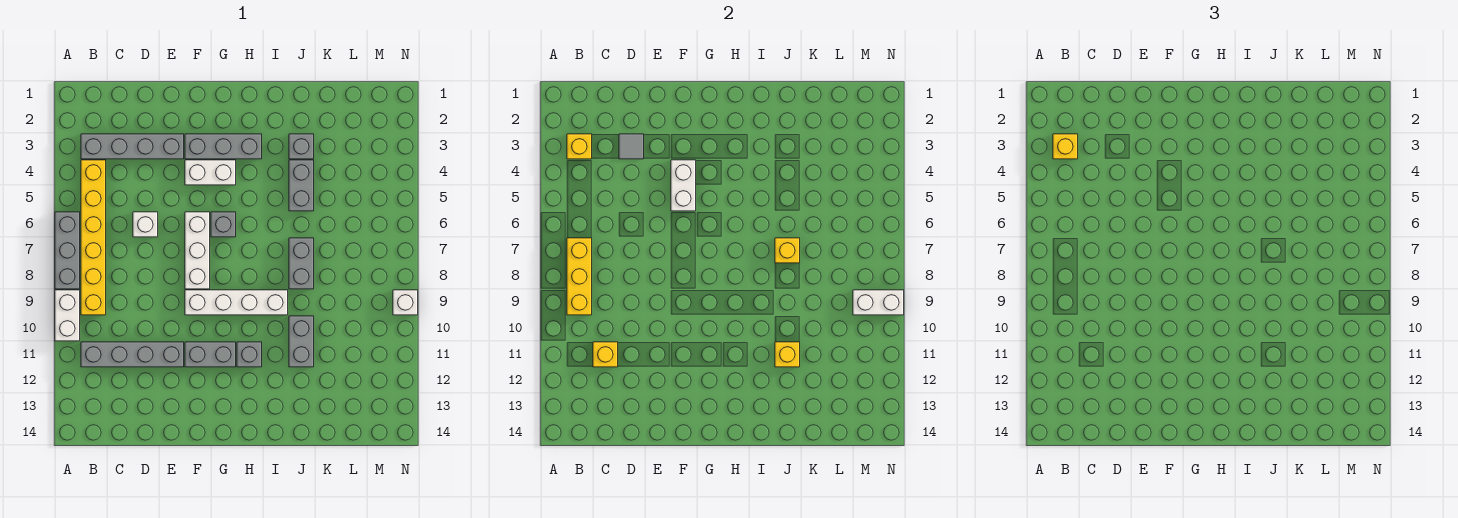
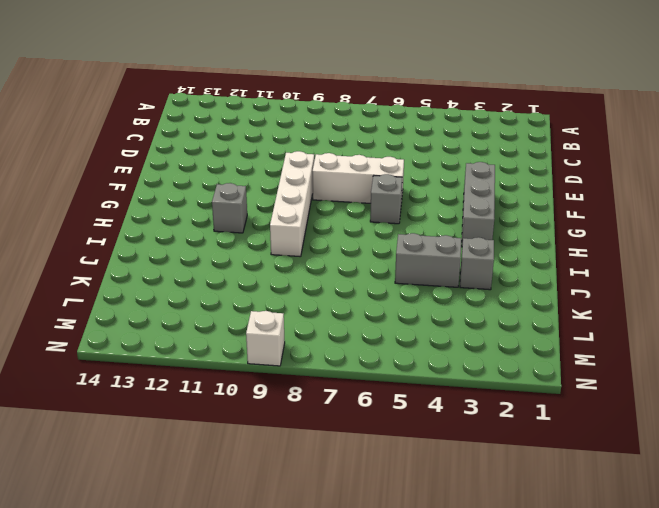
none -> grey 1x3 brick [55,212,80,289]
none -> white 1x2 brick [55,290,80,341]
none -> grey 1x4 brick [81,134,184,159]

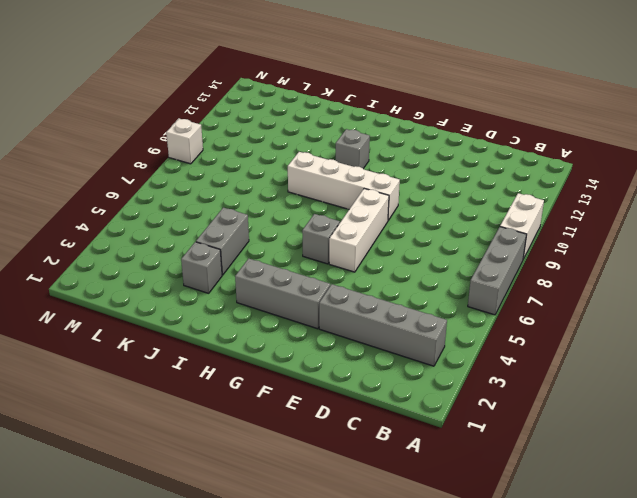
none -> yellow 1x6 brick [81,160,106,315]
none -> grey 1x4 brick [81,342,184,367]
none -> white 1x1 brick [133,212,158,237]

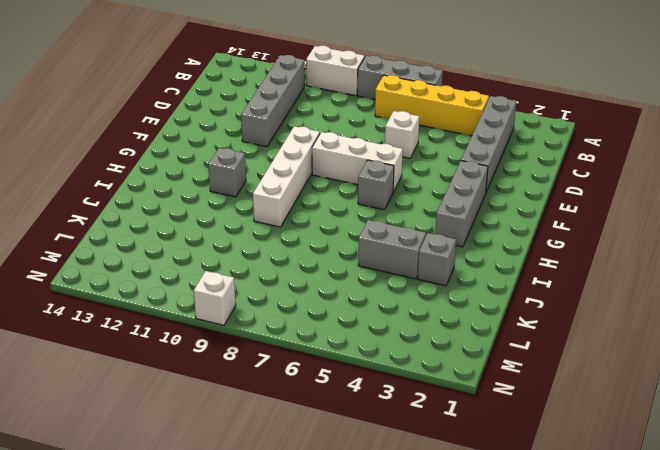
yellow 1x4 brick [375,75,489,136] -> yellow 1x6 brick [81,160,106,315]
none -> white 1x2 brick [185,160,236,185]
none -> grey 1x2 brick [185,342,236,367]
none -> grey 1x2 brick [289,238,314,289]

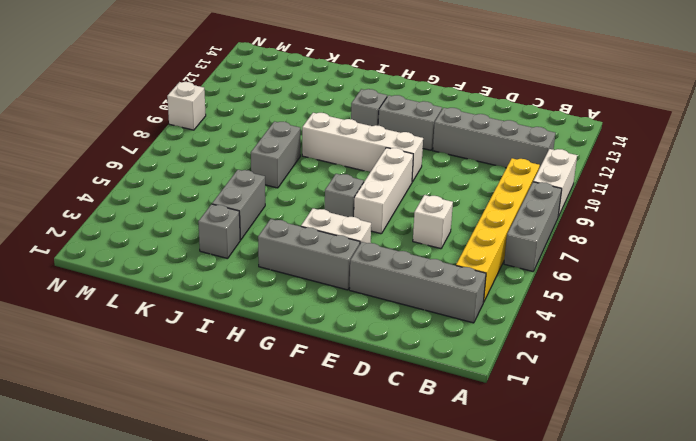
none -> grey 1x2 brick [289,316,314,367]
none -> yellow 1x1 brick [567,134,592,159]
none -> yellow 1x3 brick [567,238,592,315]

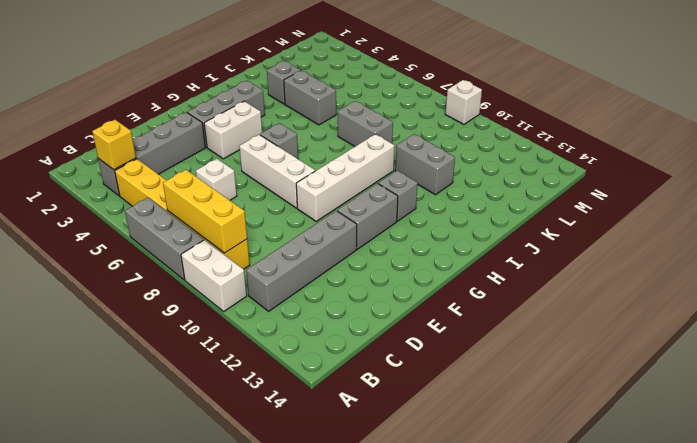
none -> yellow 1x1 brick [593,342,618,367]
none -> grey 1x1 tile [619,134,644,159]
none -> white 1x2 brick [671,160,696,211]

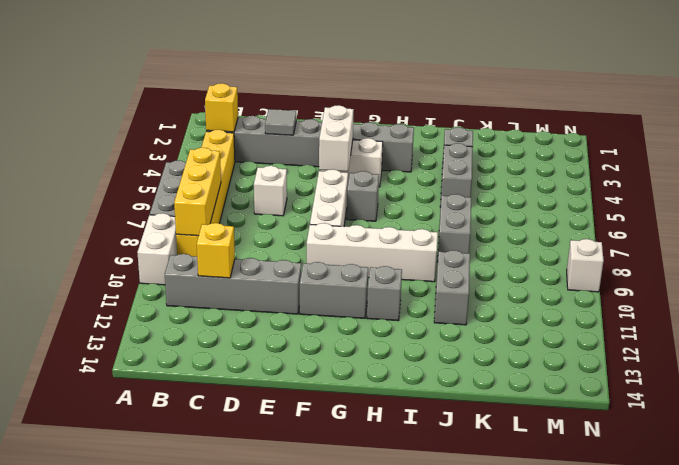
none -> yellow 1x1 brick [775,238,800,263]
none -> yellow 1x1 brick [775,342,800,367]
none -> white 1x2 brick [853,290,904,315]

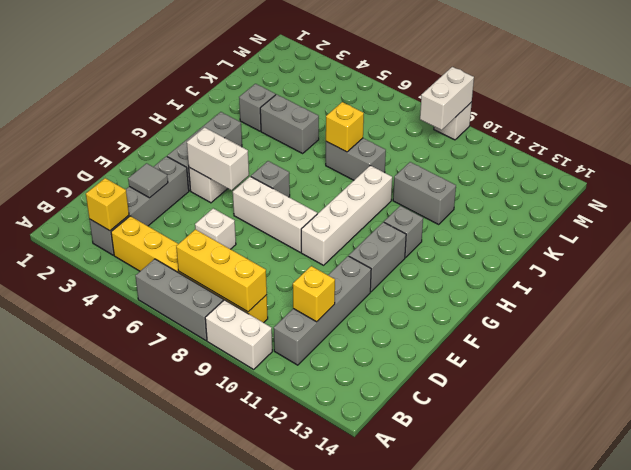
none -> yellow 1x1 brick [775,342,800,367]
none -> yellow 1x1 brick [1053,134,1078,159]

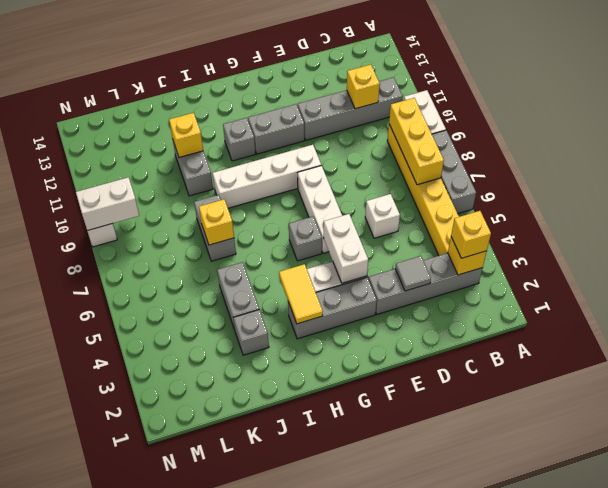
yellow 1x2 tile [279,264,323,324] -> none

